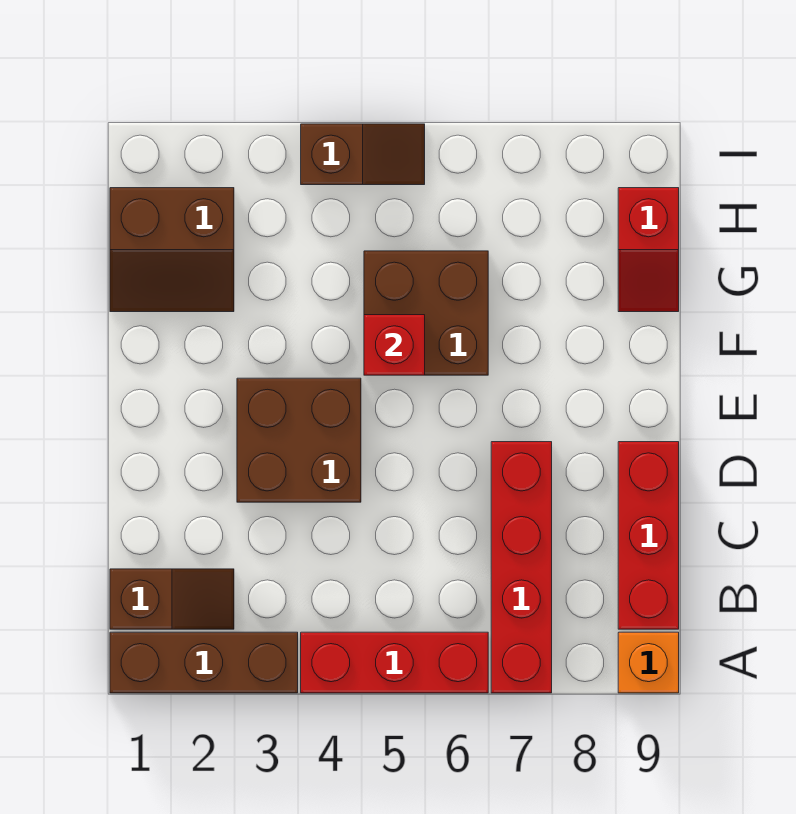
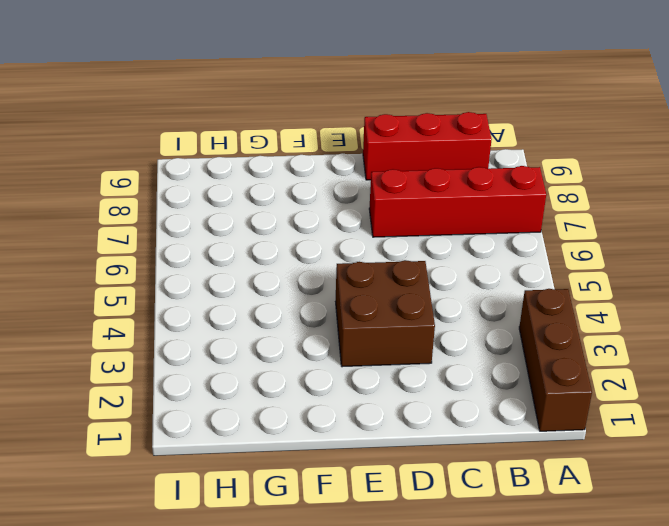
none -> red 1x3 brick [301,632,488,693]
none -> orange 1x1 brick [618,632,679,693]
none -> brown 1x2 slope [110,569,234,629]

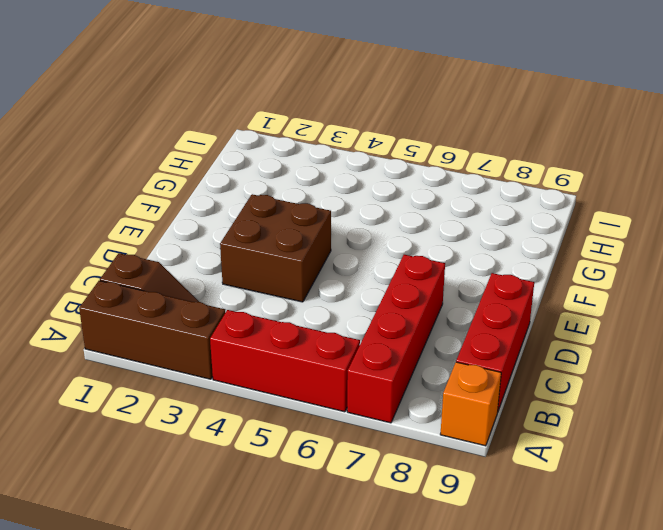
none -> brown 2x2 brick [364,251,488,375]
none -> brown 2x2 slope [110,188,234,312]
none -> red 1x2 slope [618,188,679,312]

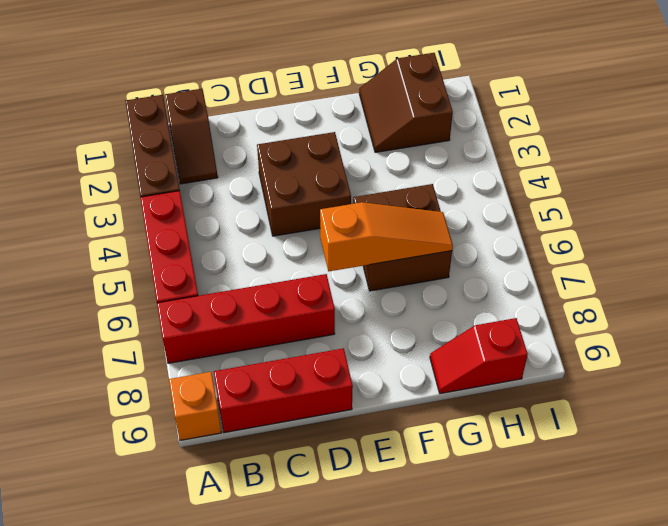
orange 1x3 slope [320,202,453,271] -> none
none -> brown 1x2 slope [301,124,425,185]
none -> red 1x1 brick [364,315,425,375]

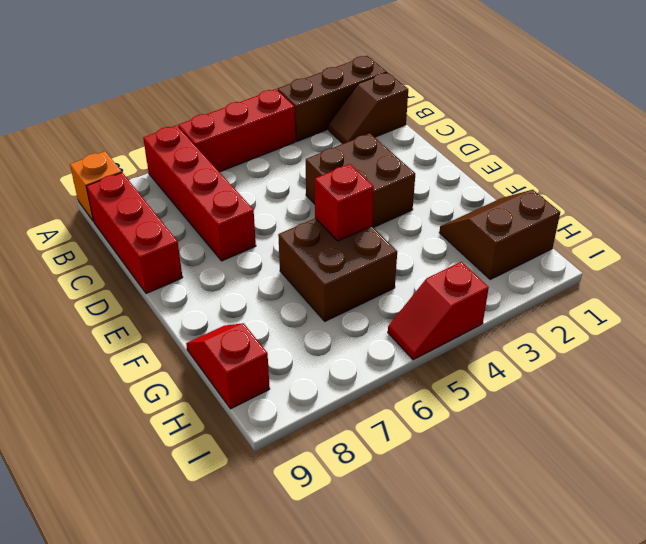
red 1x2 slope [388,262,489,360] -> brown 1x2 slope [301,124,425,185]

